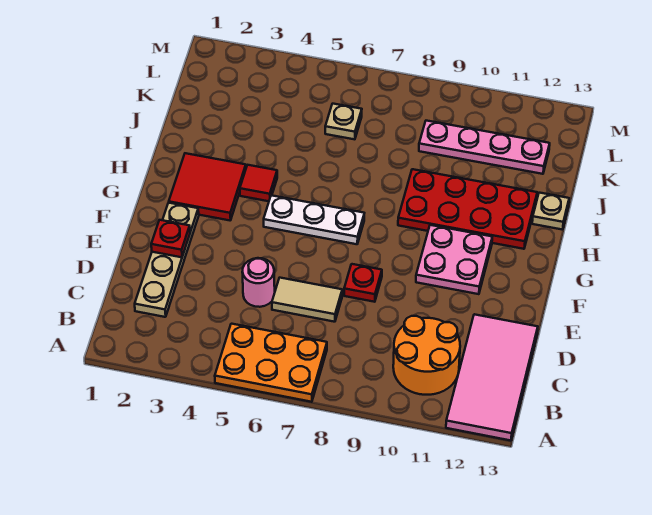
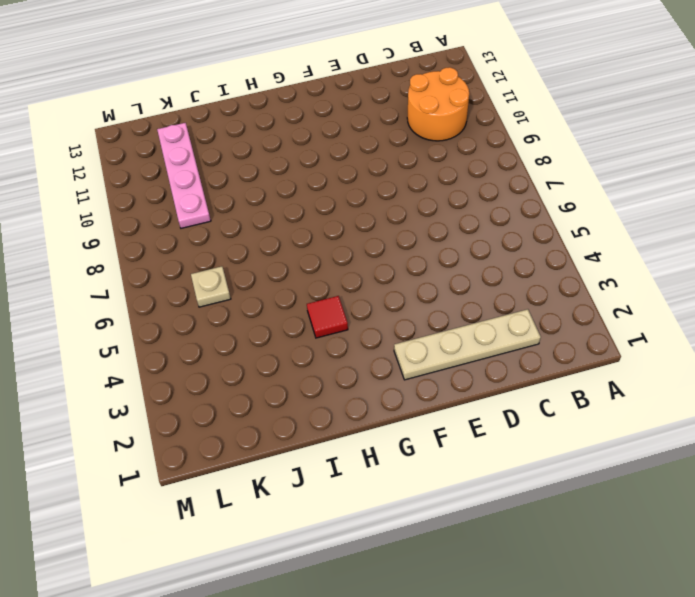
none -> orange 2x3 plate [215,324,327,402]
none -> pink 2x4 tile [446,314,538,441]
none -> pink 1x1 round brick [242,258,275,307]

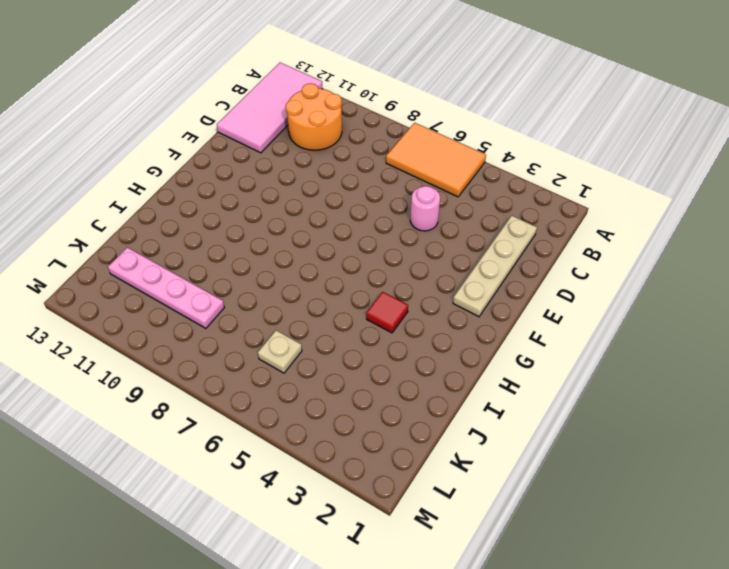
orange 2x3 tile [386,123,486,197] -> orange 2x3 plate [215,324,327,402]
none -> tan 1x2 tile [272,278,342,322]
none -> red 1x1 plate [344,264,382,302]
none -> pink 2x2 plate [416,225,492,294]

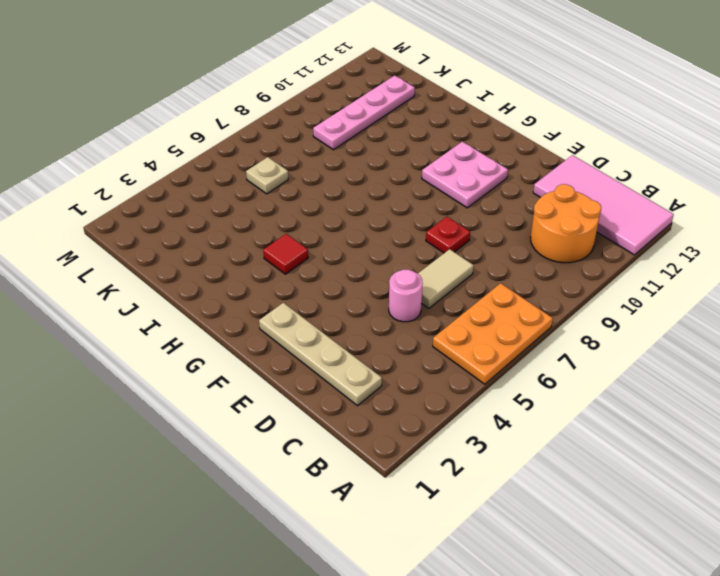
none -> red 2x2 tile [169,153,246,220]
none -> white 1x3 plate [264,195,364,244]
none -> red 2x4 plate [398,169,537,249]

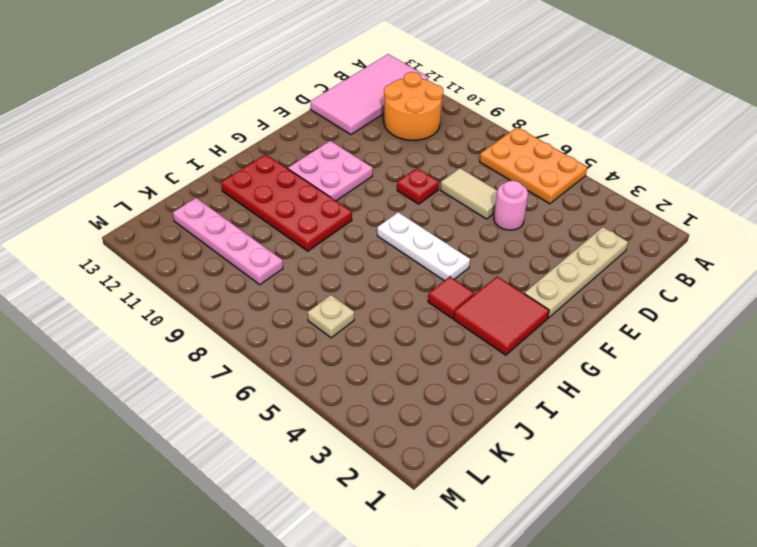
none -> tan 1x1 plate [532,193,569,230]
none -> red 1x1 plate [151,220,190,257]

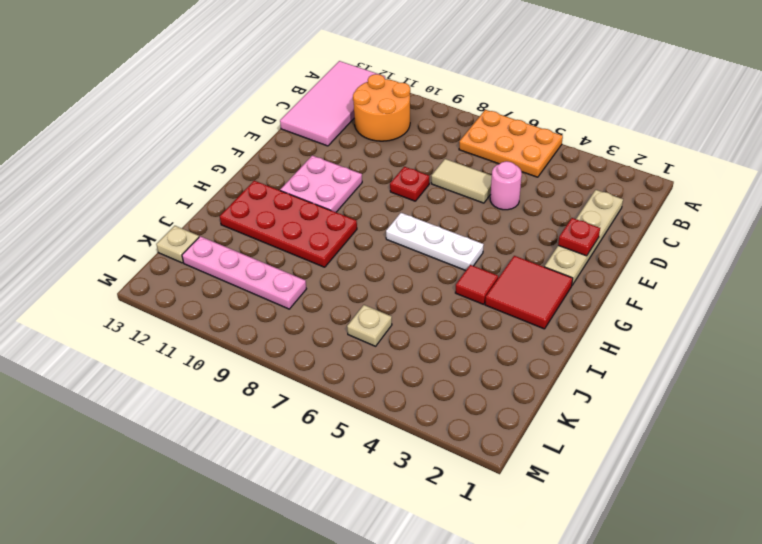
tan 1x1 plate [156,226,199,263] -> tan 1x1 plate moved to [532,193,569,230]

